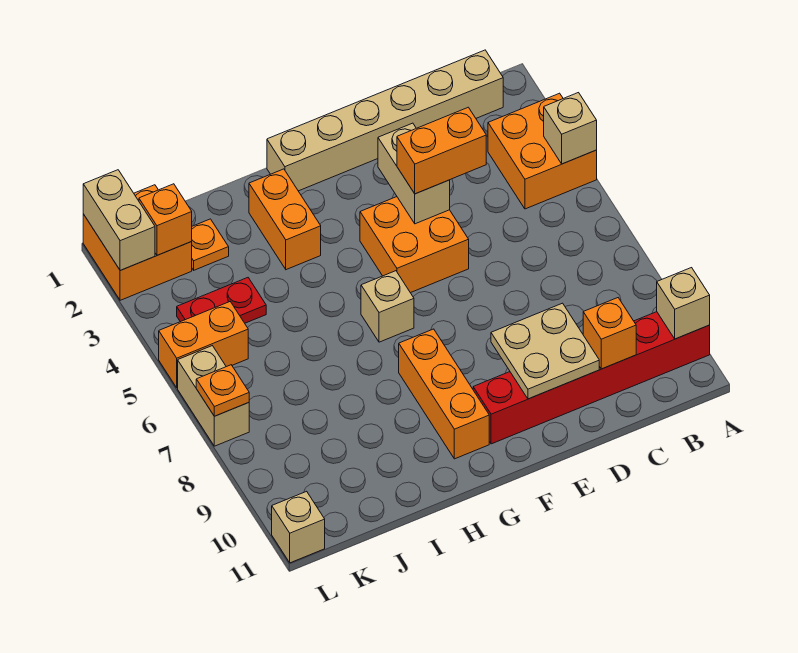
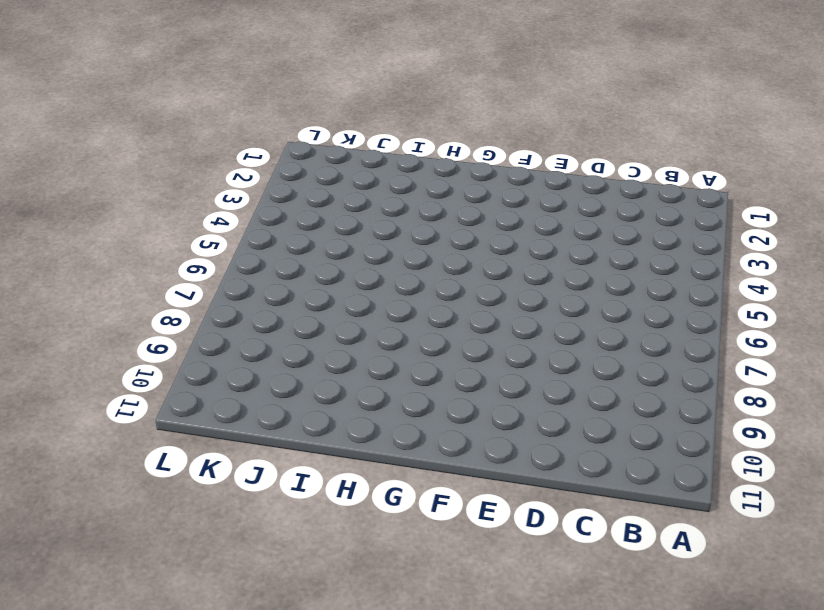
none -> orange 2x2 brick [488,93,597,209]
none -> red 1x6 brick [473,312,710,444]
none -> tan 1x6 brick [267,50,503,191]

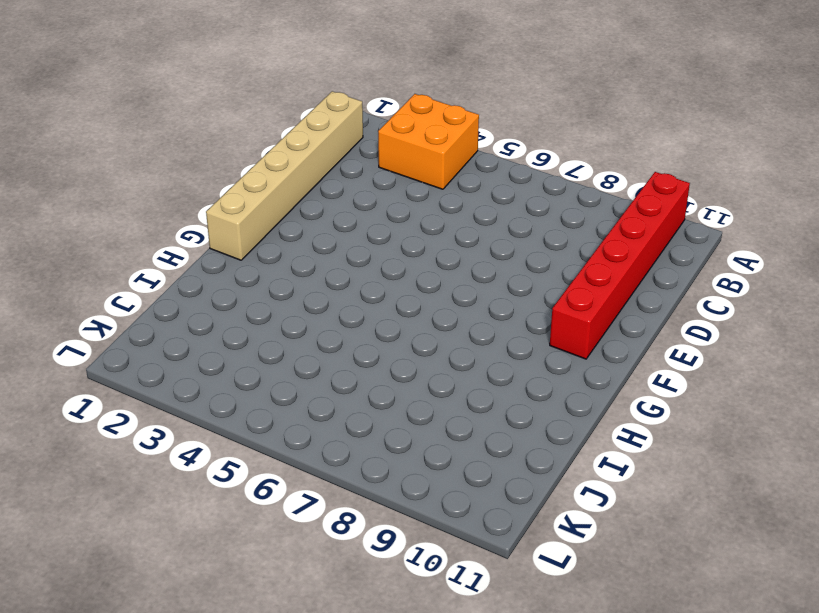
none -> orange 2x2 brick [360,197,469,293]
none -> tan 1x1 brick [361,271,414,342]
none -> orange 1x3 brick [399,329,489,459]

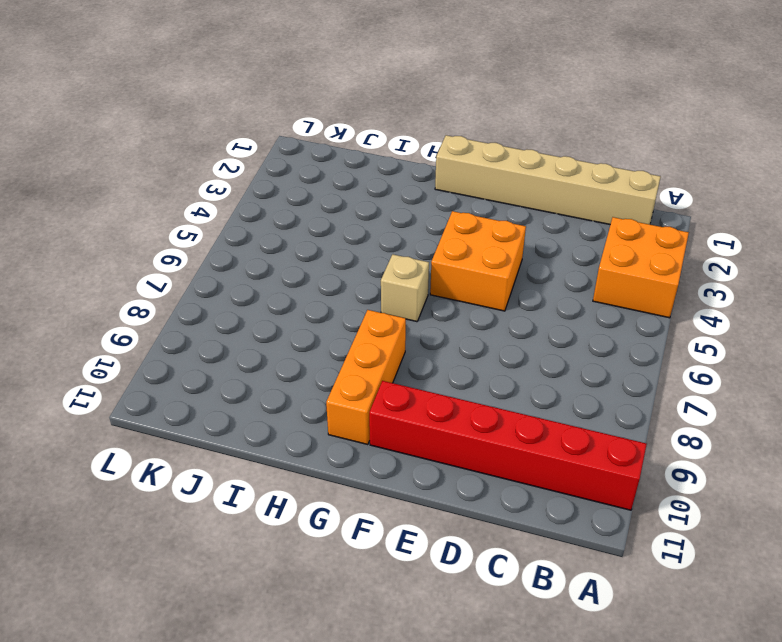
none -> orange 1x2 brick [249,169,321,270]
none -> orange 1x1 plate [191,219,229,270]
none -> red 1x2 plate [177,278,266,323]

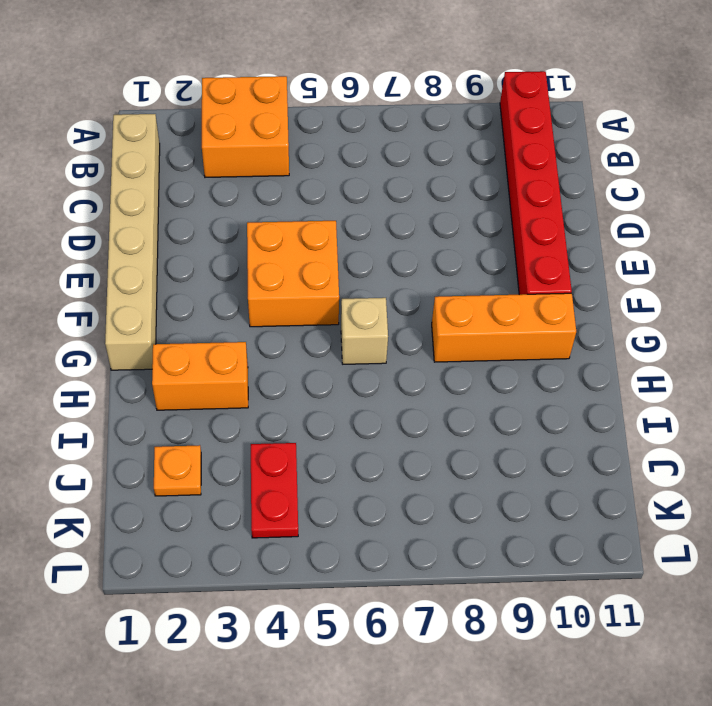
none -> orange 2x2 brick [83,185,192,300]
none -> orange 1x2 brick [159,302,248,388]
none -> tan 1x2 brick [178,346,249,446]

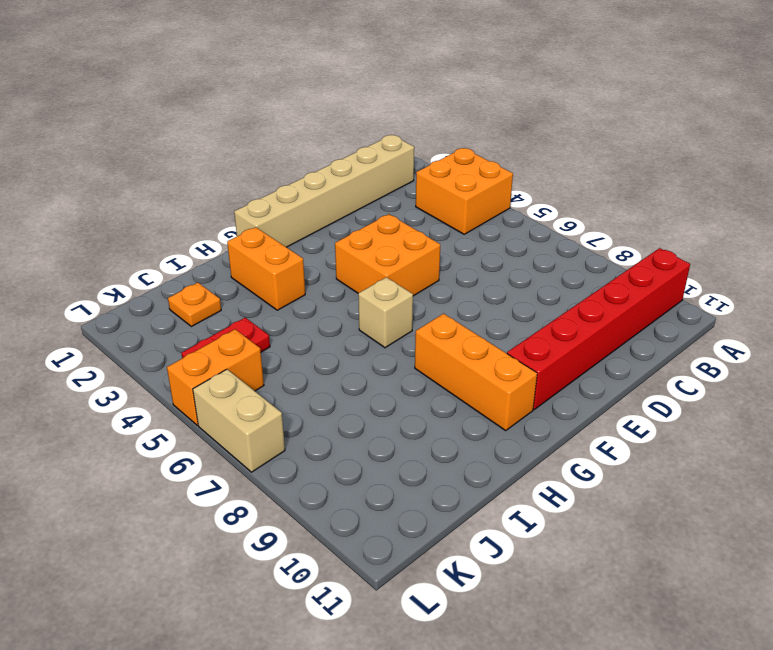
none -> orange 2x2 brick [83,185,192,300]
none -> tan 1x1 brick [272,491,325,563]
none -> tan 1x1 brick [544,93,597,164]

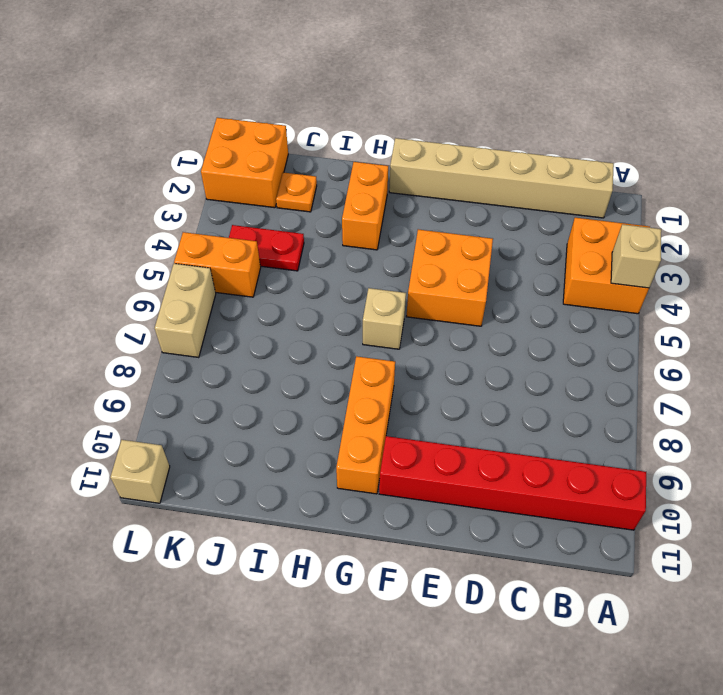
none -> tan 1x1 brick [657,268,710,339]
none -> orange 1x1 brick [583,298,636,369]
none -> tan 2x2 plate [491,303,599,399]

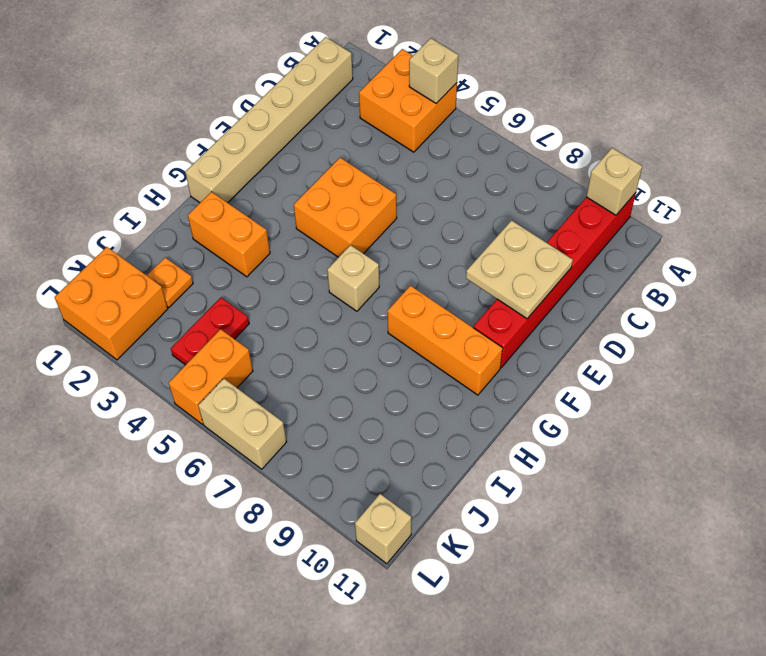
none -> orange 1x1 brick [583,298,636,369]
none -> tan 1x2 brick [378,123,450,224]
none -> orange 1x1 brick [139,184,192,255]

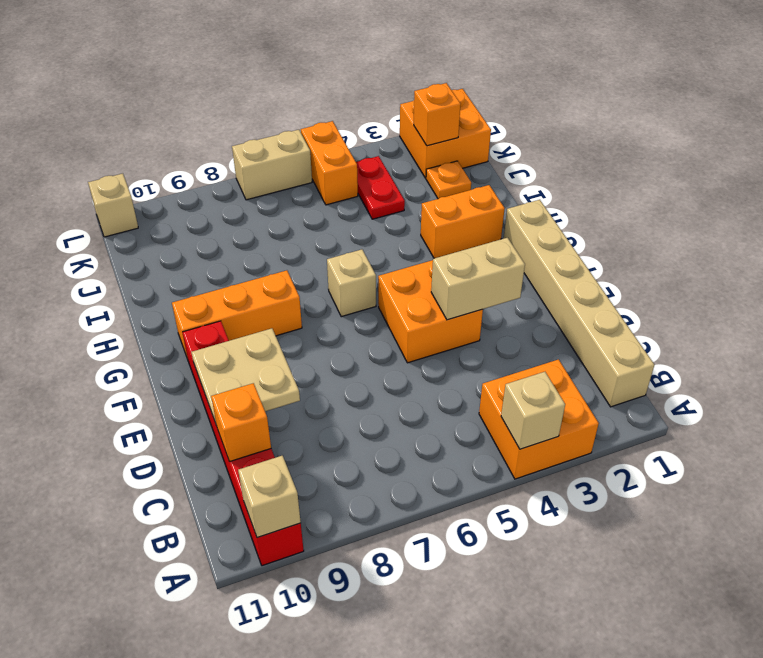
none -> tan 1x2 brick [83,170,155,271]
none -> orange 1x1 plate [196,365,249,416]
none -> orange 1x2 brick [397,107,486,194]

